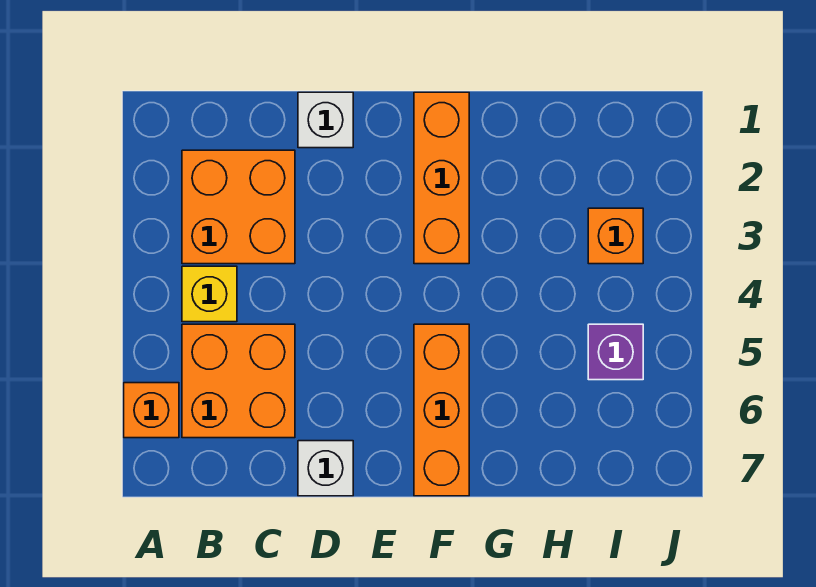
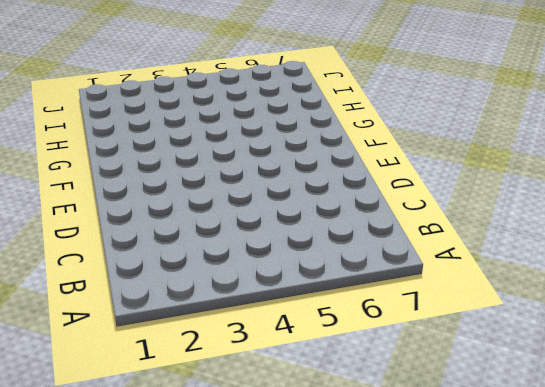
none -> orange 1x1 brick [124,383,179,438]
none -> orange 2x2 brick [182,150,295,264]

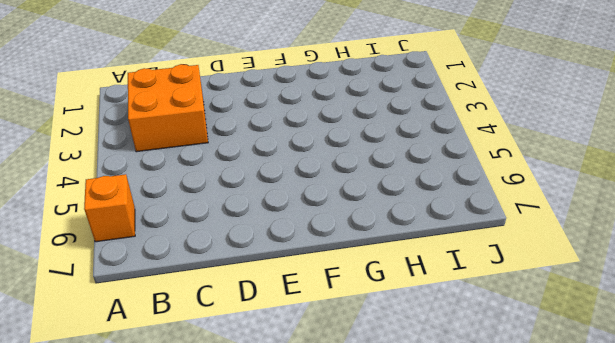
none -> yellow 1x1 brick [182,266,237,322]
none -> orange 2x2 brick [182,324,295,438]

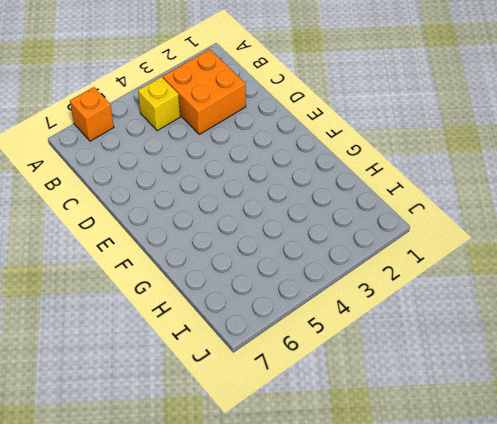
none -> orange 2x2 brick [182,324,295,438]
none -> white 1x1 brick [298,92,353,148]

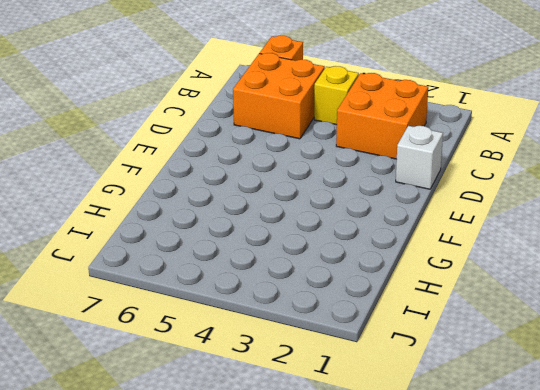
none -> white 1x1 brick [298,441,353,496]
none -> orange 1x3 brick [414,92,469,264]

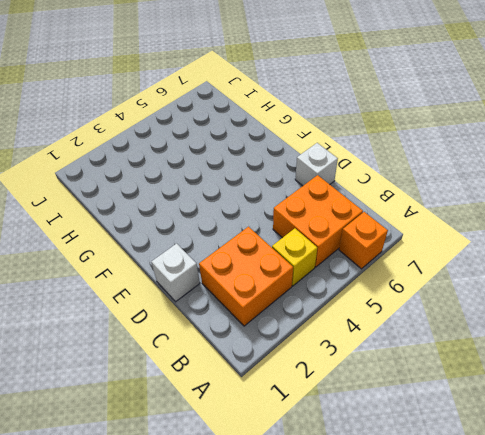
none -> orange 1x3 brick [414,92,469,264]
none -> orange 1x3 brick [414,324,469,496]

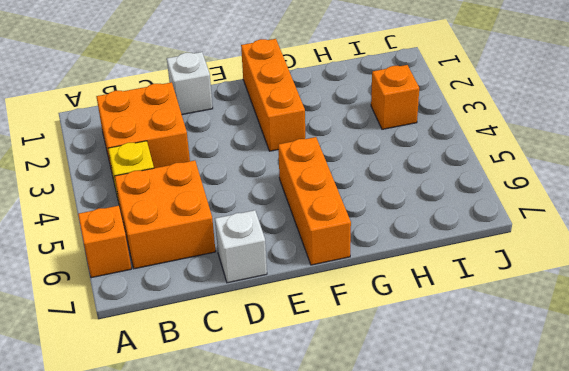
none -> purple 1x1 brick [588,324,643,380]

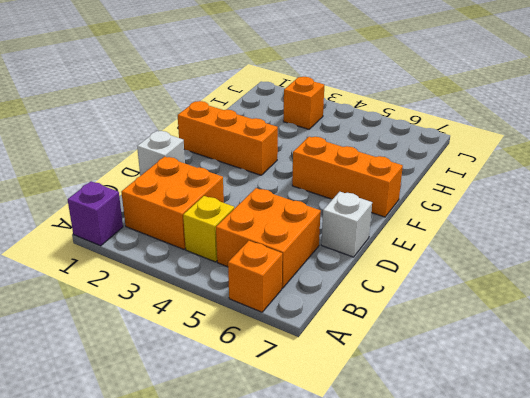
purple 1x1 brick [68,181,123,246] -> purple 1x1 brick moved to [588,324,643,380]

